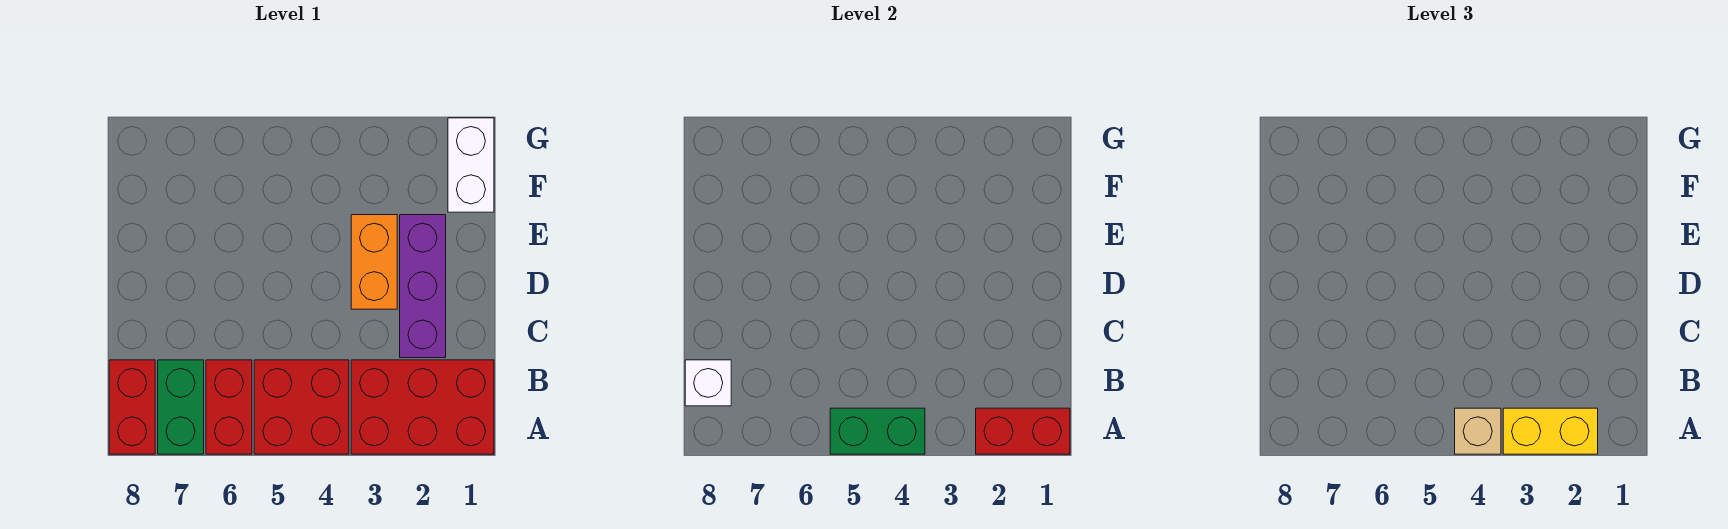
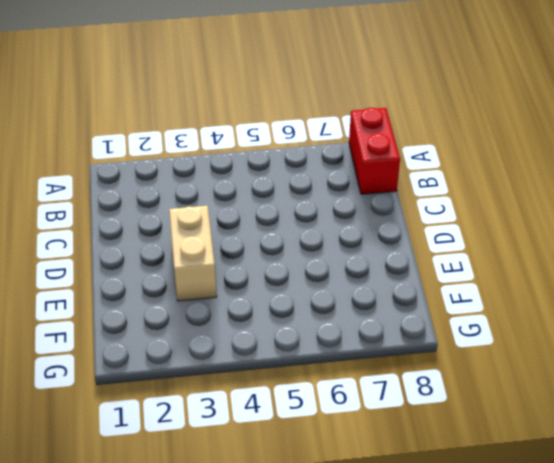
tan 1x2 brick [169,206,217,301] -> orange 1x2 brick [351,215,397,309]
none -> red 2x3 brick [351,360,494,454]
none -> red 2x2 brick [254,360,349,454]
none -> red 1x2 brick [206,360,252,454]

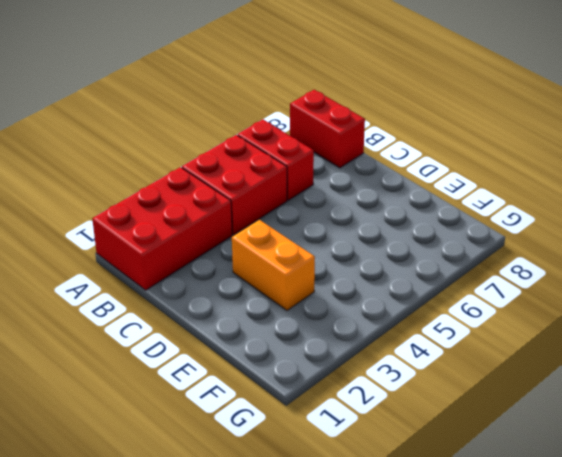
none -> green 1x2 brick [158,360,204,454]
none -> purple 1x3 brick [400,215,446,358]
none -> white 1x2 brick [448,118,494,212]

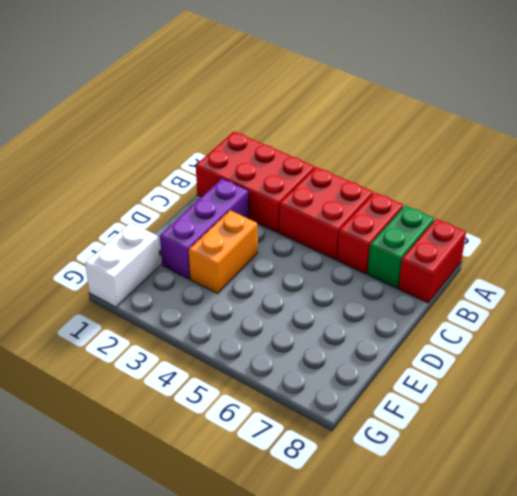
none -> red 1x2 brick [976,408,1070,454]
none -> green 1x2 brick [830,408,925,454]
none -> white 1x1 brick [685,360,731,406]

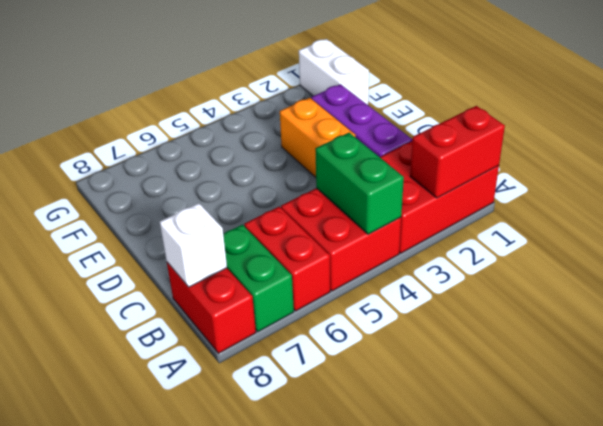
green 1x2 brick [315,133,404,234] -> green 1x2 brick turned to [830,408,925,454]
none -> yellow 1x2 brick [1503,408,1598,454]
none -> tan 1x1 brick [1455,408,1501,454]

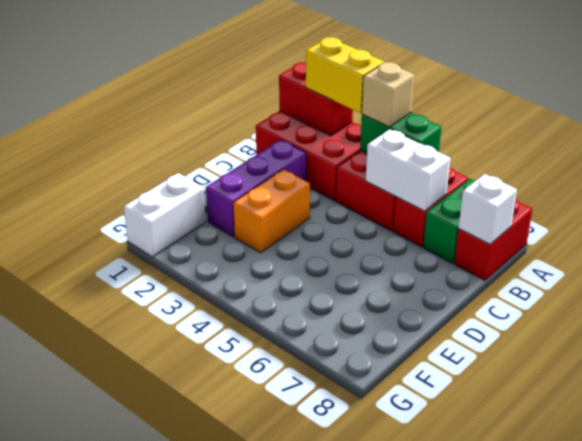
white 1x2 brick [366,129,450,211] -> none

